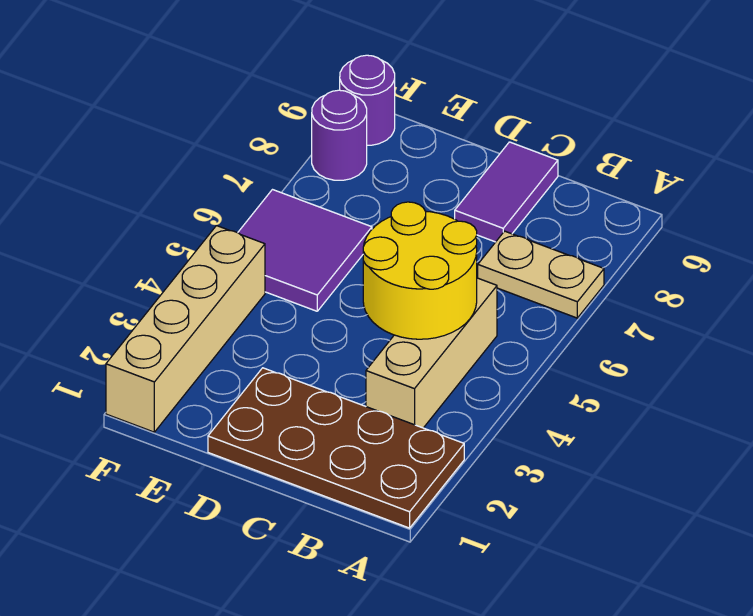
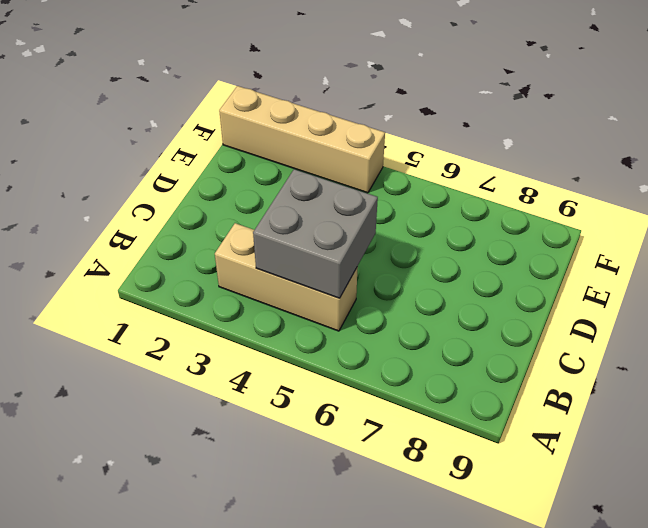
grey 2x2 brick [253,169,378,298] -> yellow 2x2 round brick [363,202,477,339]
none -> brown 2x4 plate [208,368,464,528]
none -> tan 1x2 plate [478,231,604,318]

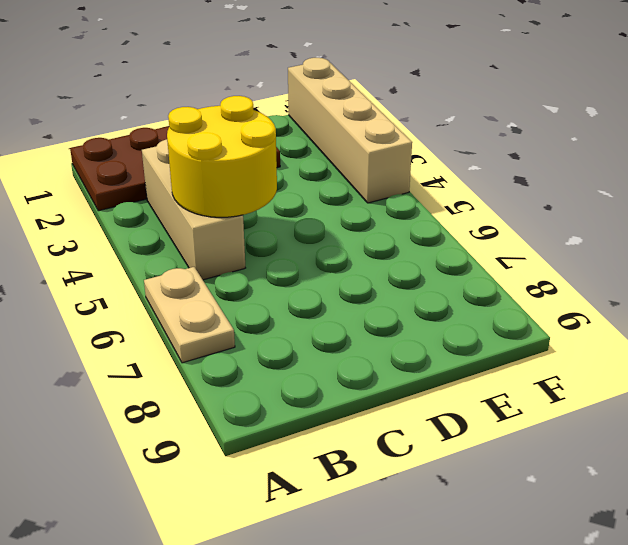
tan 1x2 plate [144,267,235,363] -> tan 1x2 plate turned to [478,231,604,318]
none -> purple 1x2 tile [455,142,558,242]
none -> purple 2x2 tile [238,190,372,311]

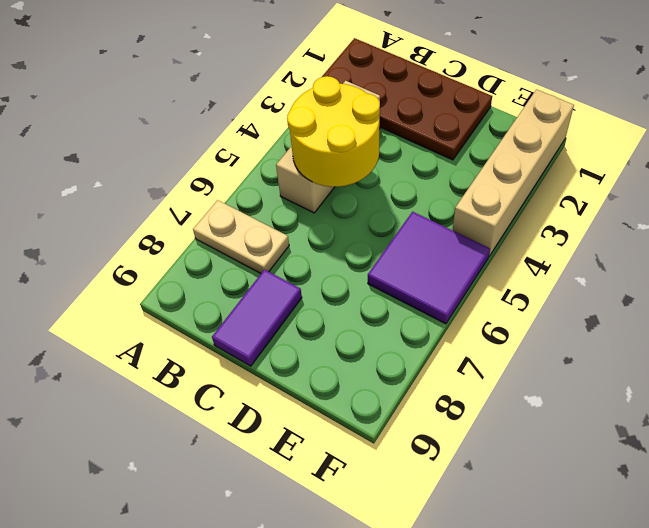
none -> purple 1x1 round brick [312,90,367,180]
none -> purple 1x1 round brick [340,55,395,145]

